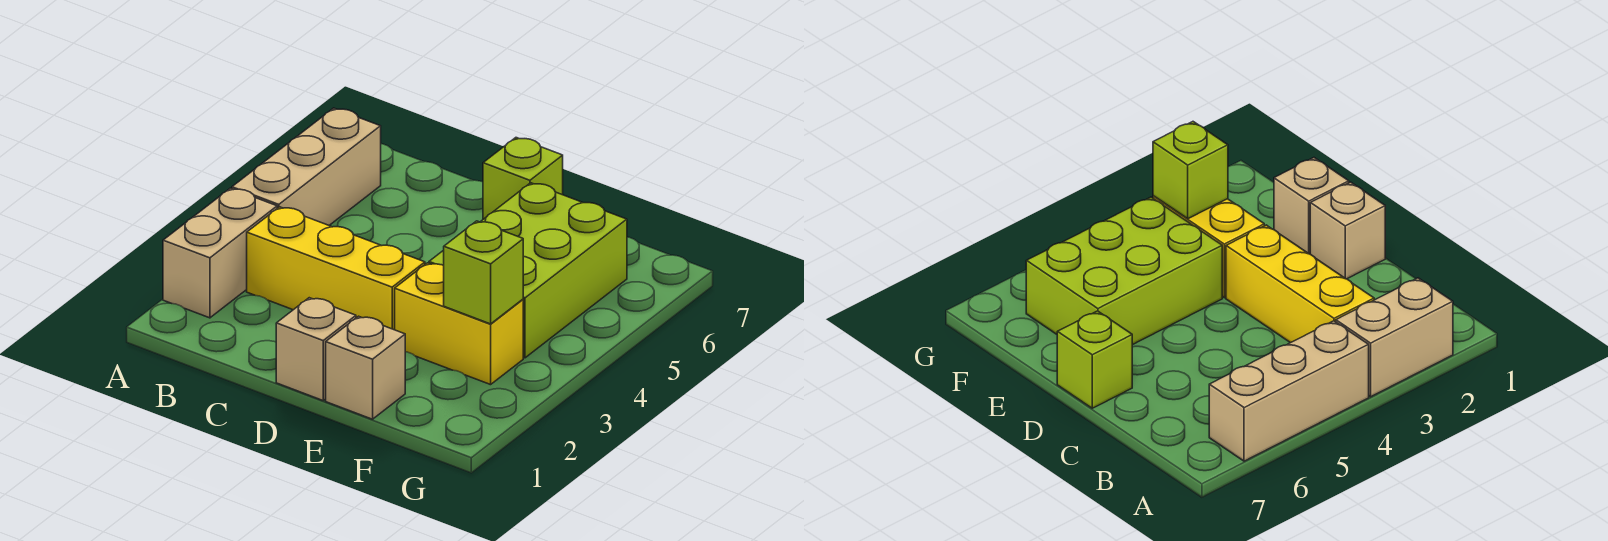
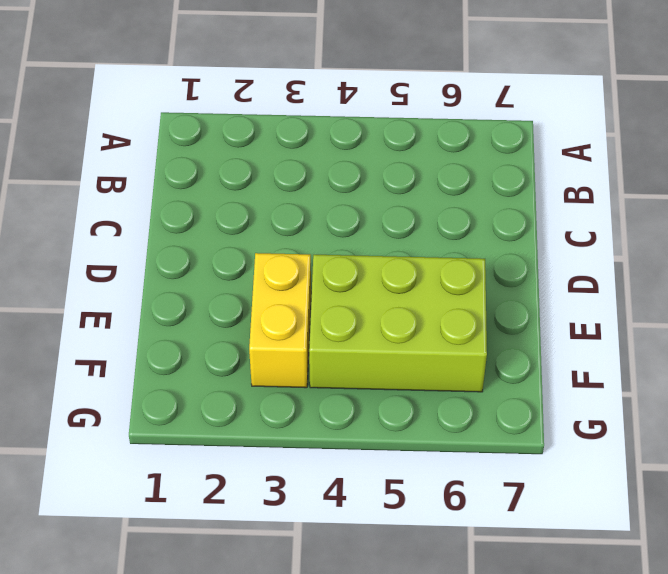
none -> tan 1x2 brick [163,188,277,318]
none -> tan 1x3 brick [232,108,381,225]

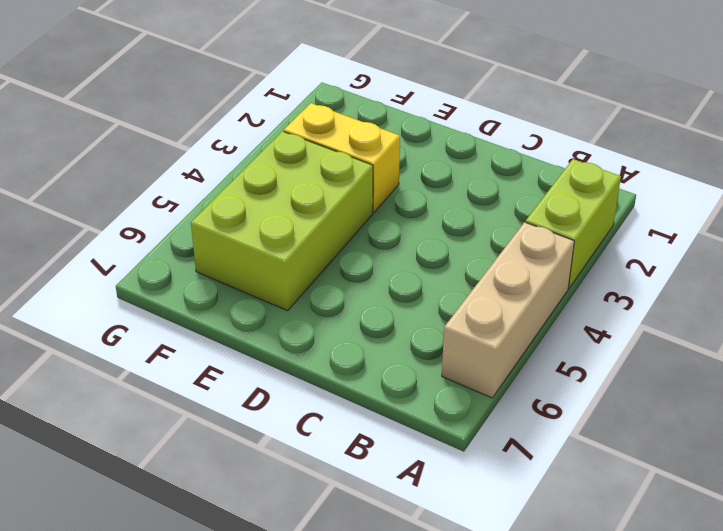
lime 1x2 brick [526,159,621,288] -> tan 1x2 brick [163,188,277,318]
none -> yellow 1x3 brick [247,207,425,330]
none -> tan 1x1 brick [276,298,356,400]

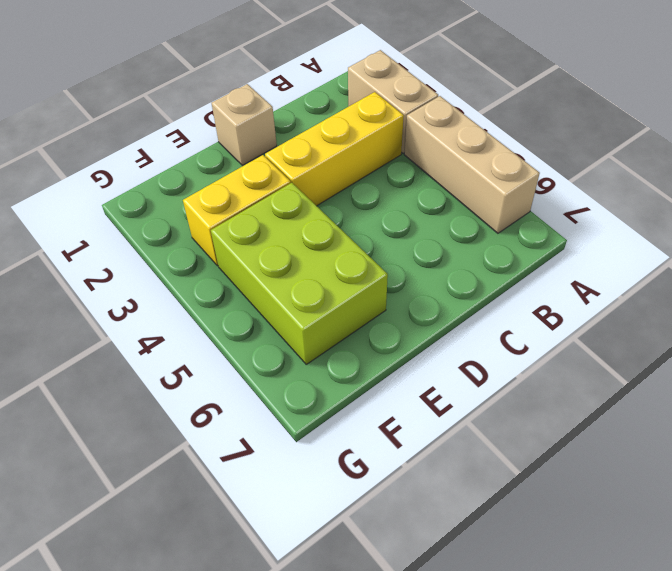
none -> lime 1x1 brick [483,138,563,219]
none -> tan 1x1 brick [326,316,405,419]

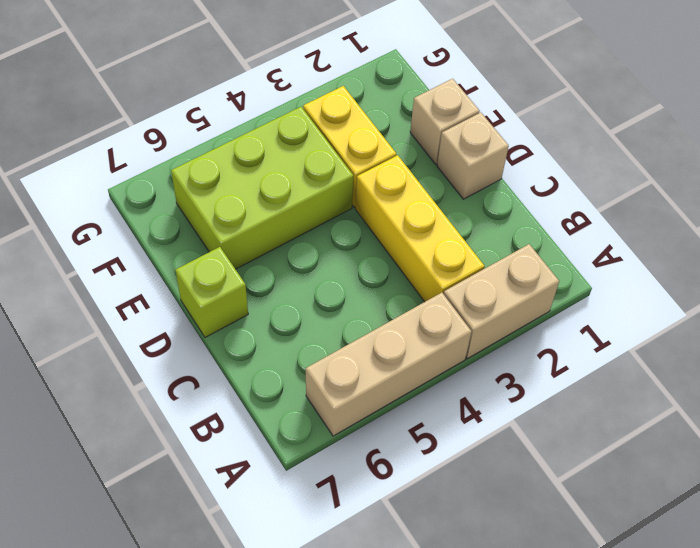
none -> lime 1x1 brick [444,221,523,324]

